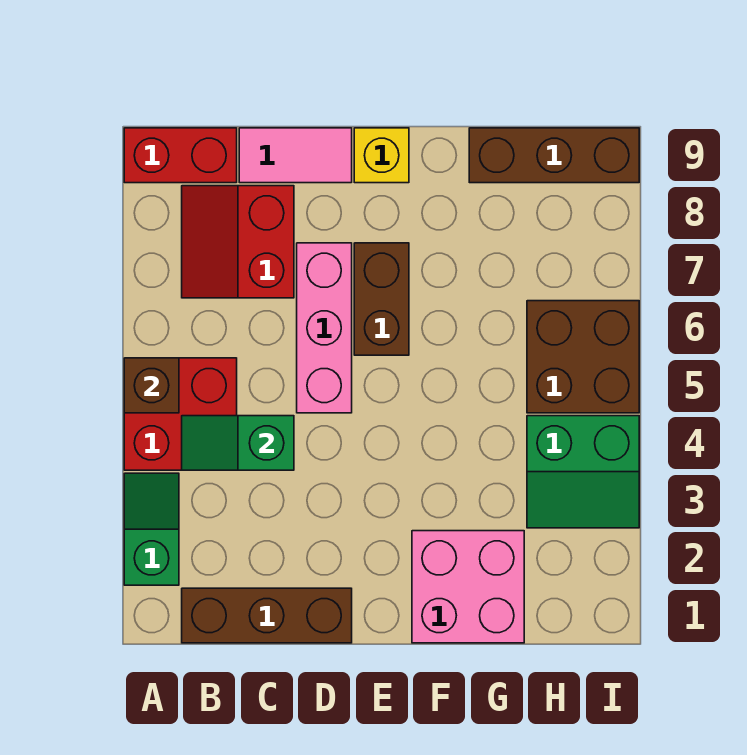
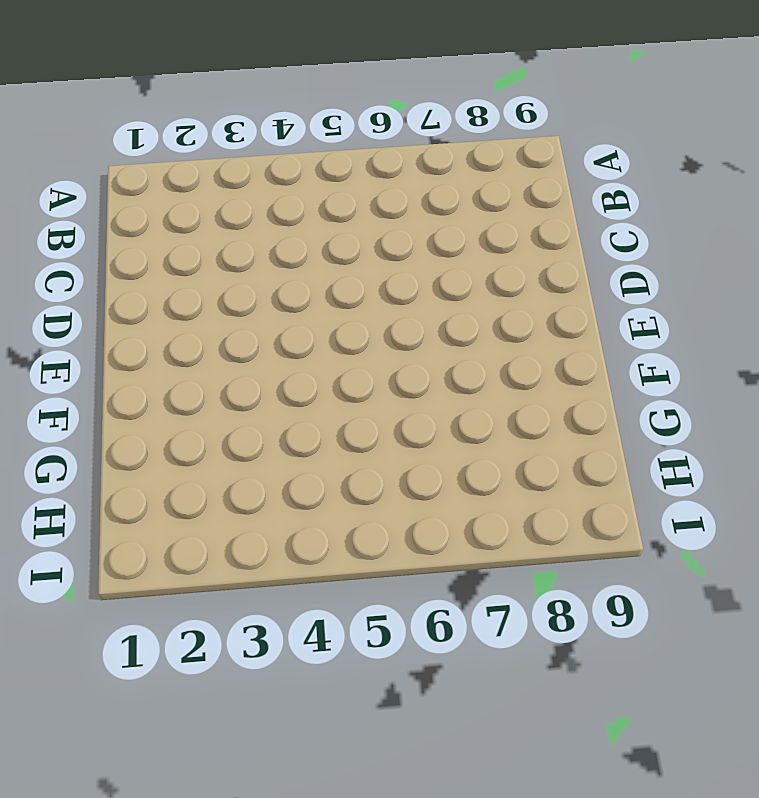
none -> green 1x2 slope [124,473,179,585]
none -> red 2x2 brick [124,358,237,470]
none -> red 1x2 brick [124,128,237,183]

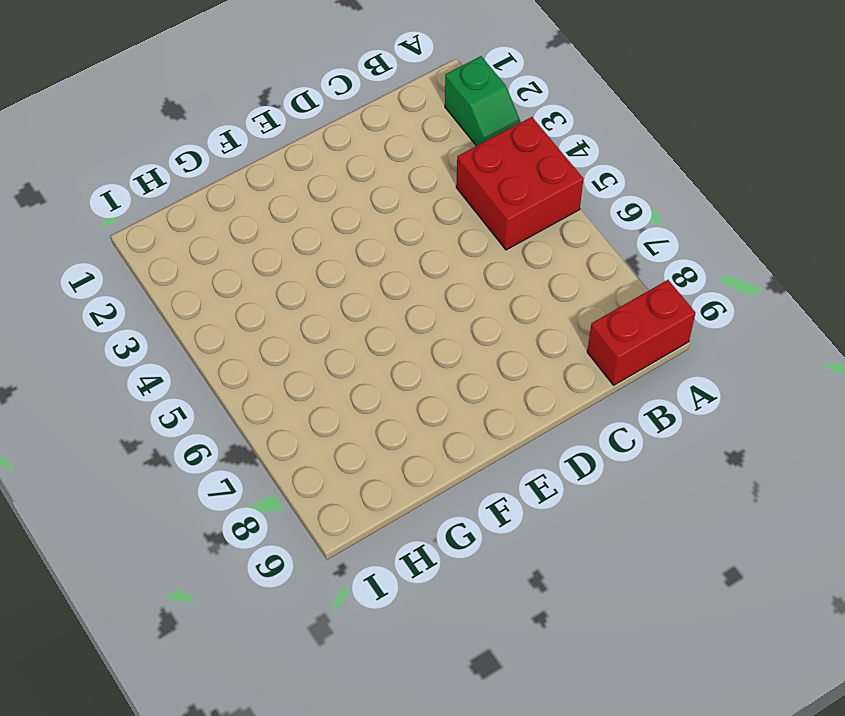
none -> brown 1x3 brick [182,588,352,643]
none -> red 2x2 slope [182,186,294,298]
none -> pink 1x2 tile [239,128,352,183]

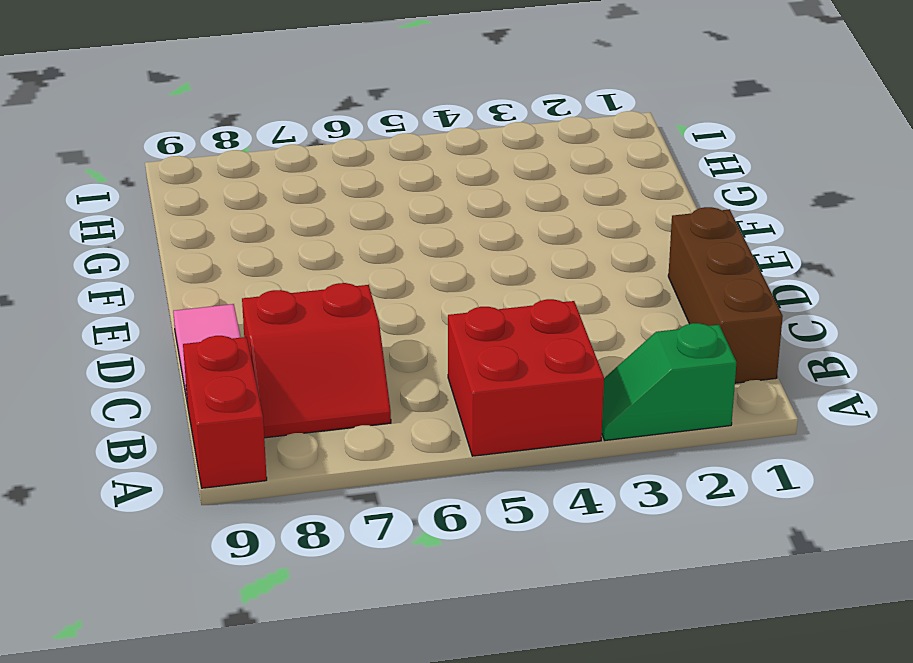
none -> pink 1x3 brick [297,243,352,413]
none -> brown 1x2 brick [354,243,409,355]
none -> yellow 1x1 brick [354,128,409,183]

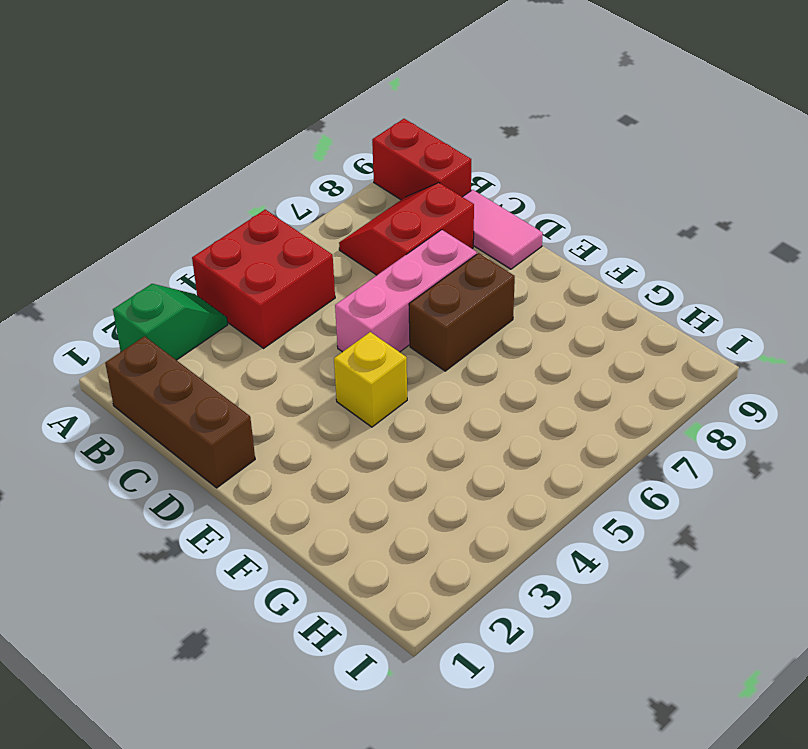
yellow 1x1 brick [334,332,407,427] -> yellow 1x1 brick moved to [354,128,409,183]
none -> pink 2x2 brick [412,531,524,643]
none -> brown 1x3 brick [469,128,639,183]
none -> green 2x2 slope [527,416,639,528]

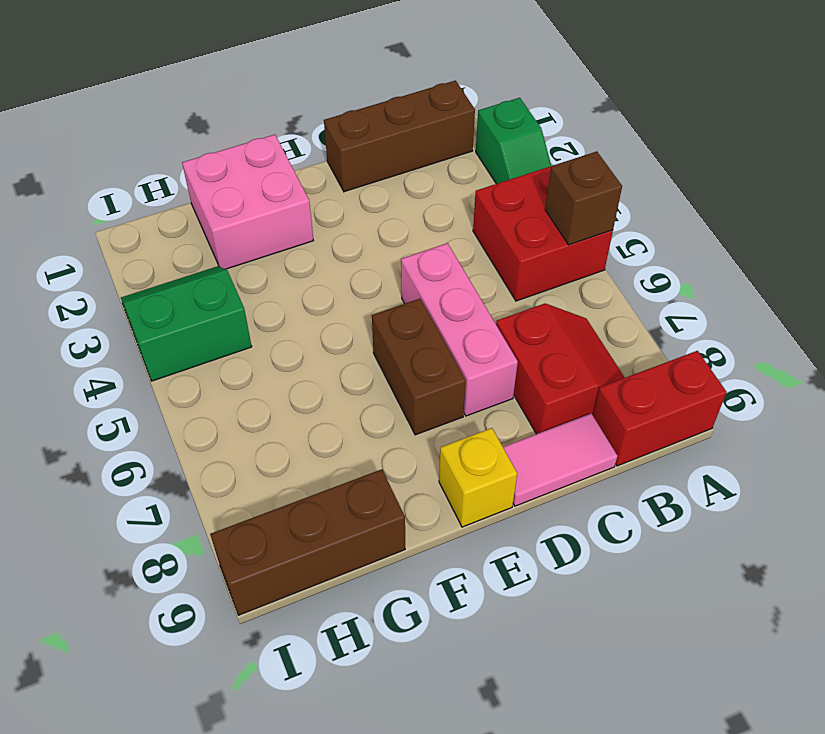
none -> brown 2x2 brick [527,301,639,413]
none -> green 1x2 slope [182,416,294,470]

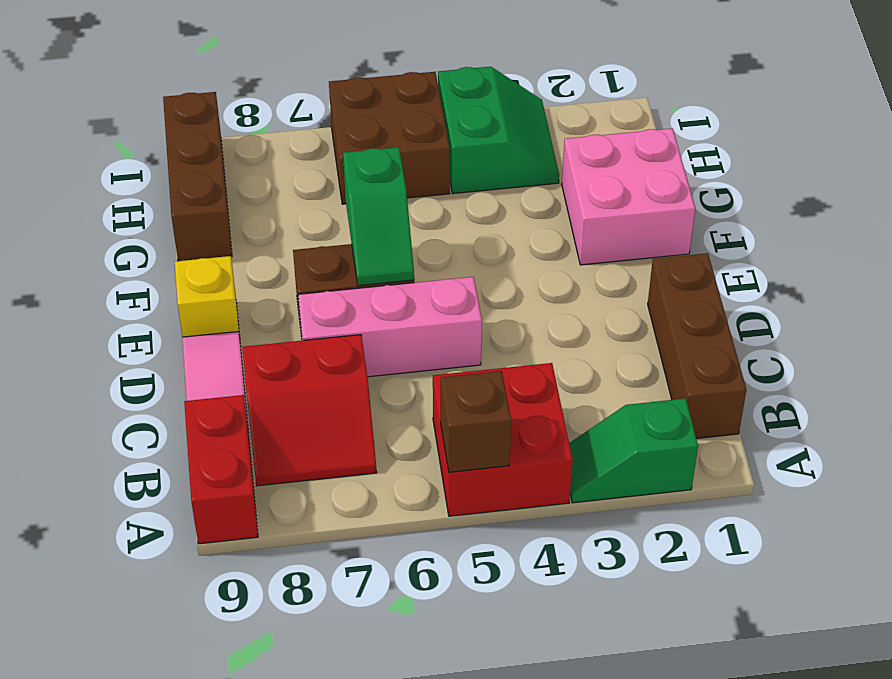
green 1x2 slope [343,147,414,286] -> green 1x2 slope moved to [182,416,294,470]

